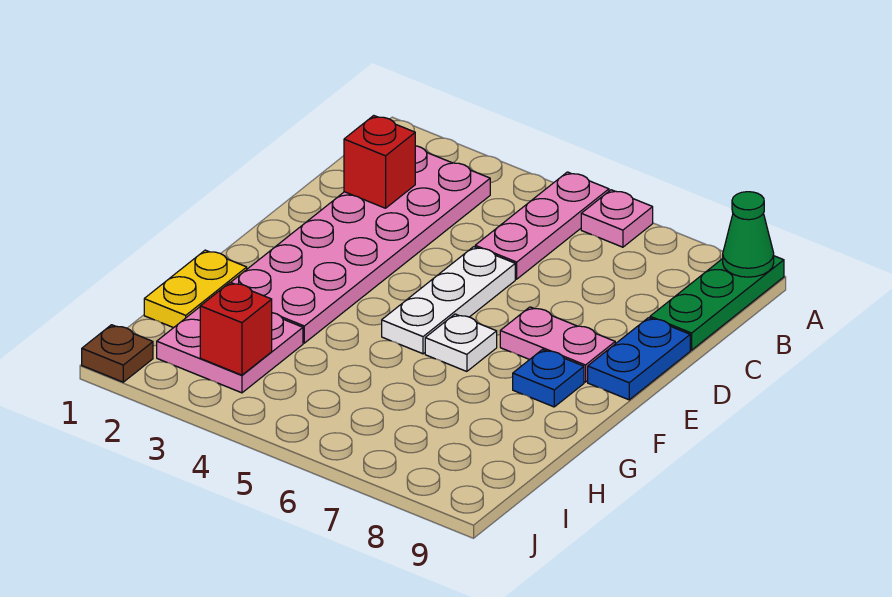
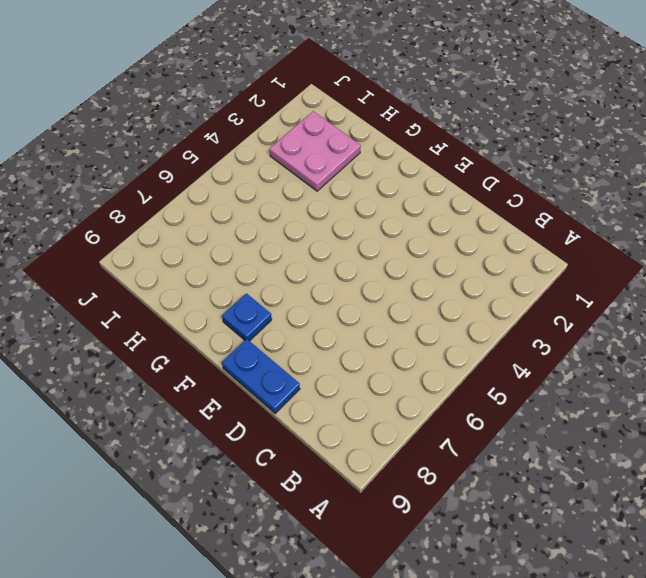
none -> pink 1x3 plate [475,172,609,279]
none -> pink 1x1 plate [581,190,653,247]
none -> green 1x3 plate [650,256,784,350]

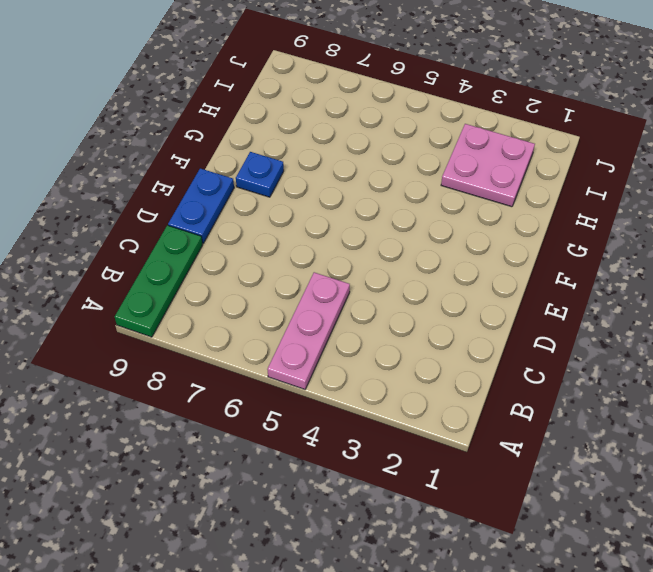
none -> pink 1x1 plate [581,190,653,247]
none -> pink 2x6 plate [231,146,490,343]
none -> white 1x3 plate [382,247,515,354]

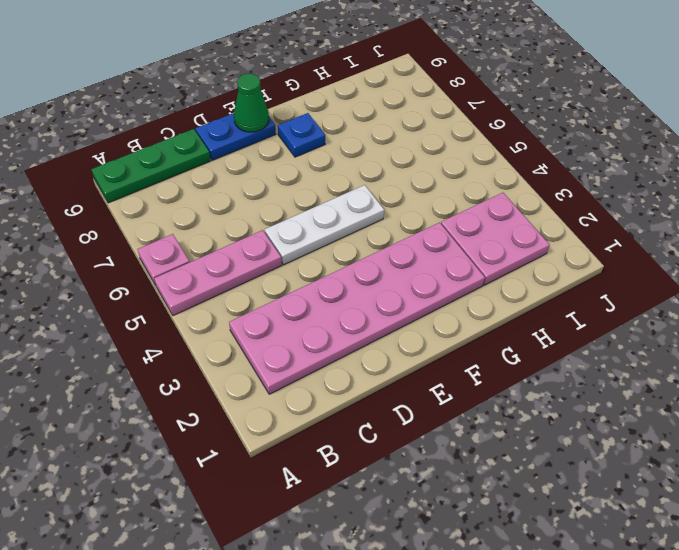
green 1x1 cone [234,74,269,132] -> green 1x1 cone moved to [723,192,774,277]
none -> pink 1x2 plate [500,307,615,382]
none -> white 1x1 plate [425,314,497,371]
none -> yellow 1x2 plate [144,250,247,328]

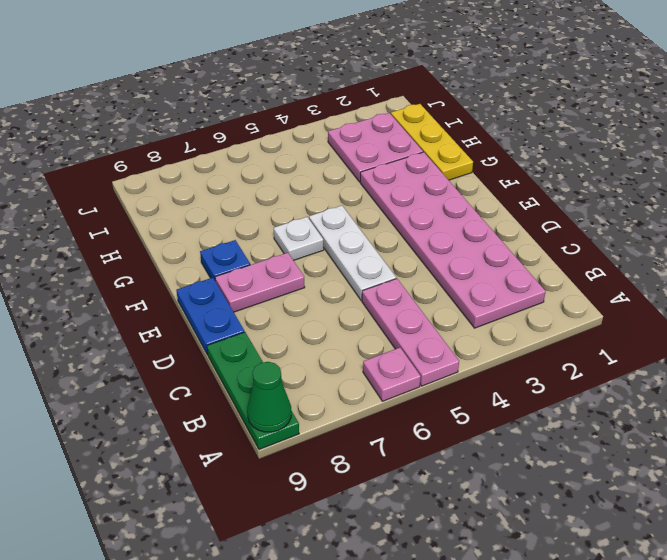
yellow 1x3 plate [391,104,473,180] -> yellow 1x2 plate [144,250,247,328]
none -> brown 1x1 plate [82,325,153,382]
none -> red 1x1 brick [344,116,415,208]
none -> red 1x1 brick [200,282,272,375]

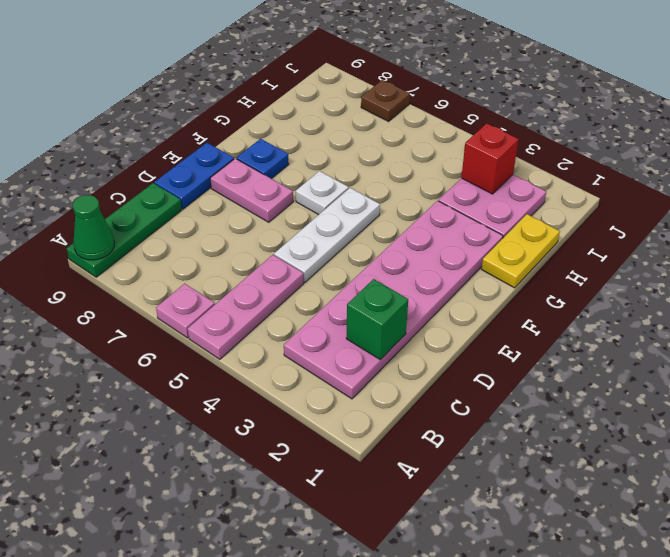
green 1x1 brick [346,279,408,360] -> red 1x1 brick [344,116,415,208]
brown 1x1 plate [361,80,410,122] -> brown 1x1 plate moved to [82,325,153,382]

